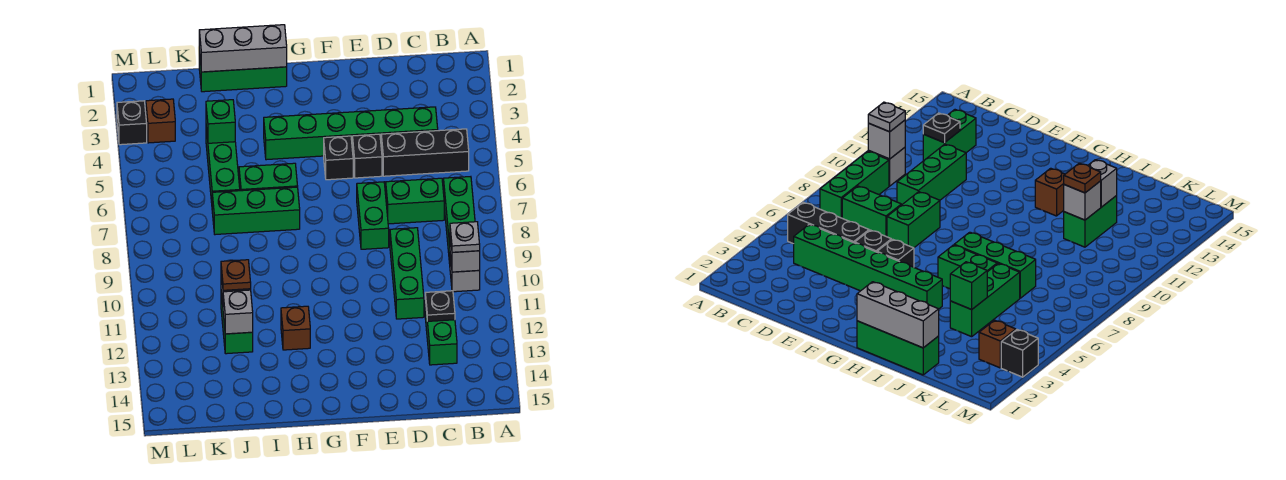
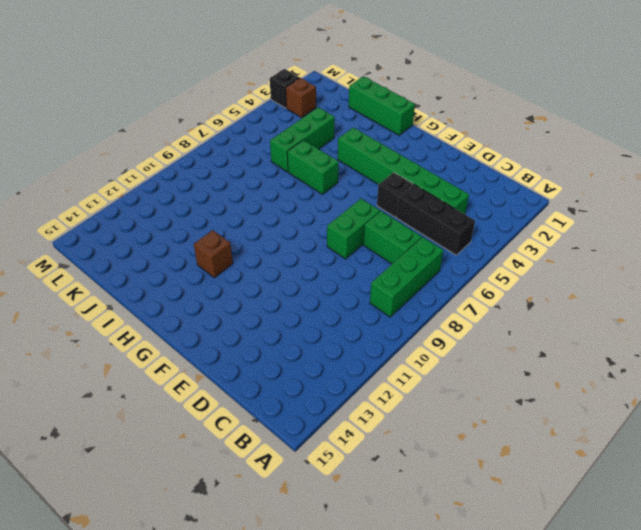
none -> grey 1x1 brick [450,255,480,292]
none -> green 1x2 brick [425,300,457,365]
none -> green 1x3 brick [390,228,424,319]

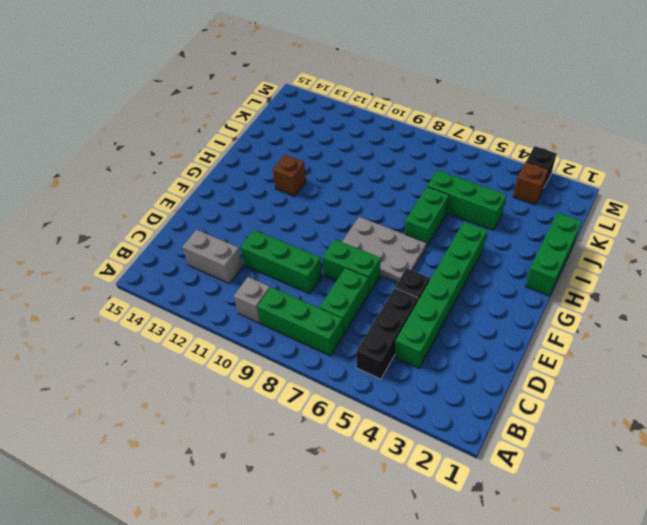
grey 1x2 brick [182,230,243,283] -> green 1x2 brick [425,300,457,365]
grey 2x3 plate [342,217,426,282] -> none
none -> black 1x1 brick [324,136,353,180]
none -> green 1x3 brick [212,187,300,235]
none -> green 1x2 brick [221,293,253,354]

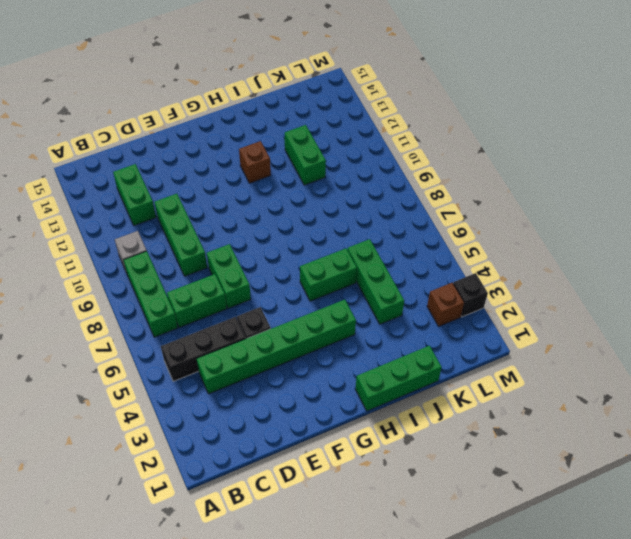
none -> black 1x1 brick [324,136,353,180]
none -> green 1x3 brick [212,187,300,235]
none -> grey 1x1 brick [450,236,480,272]

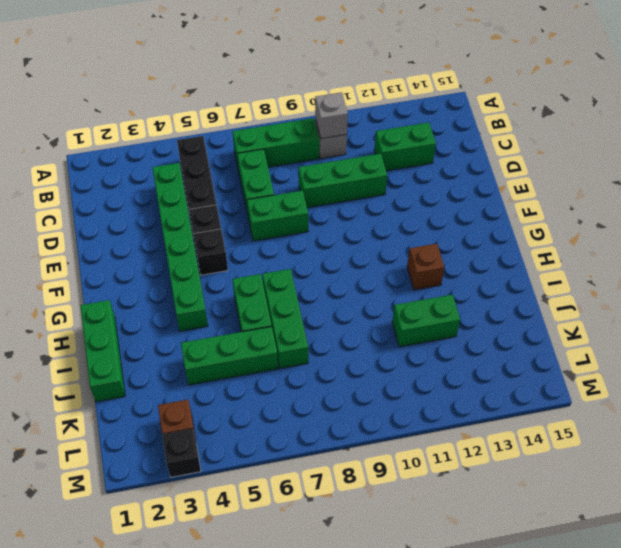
none -> black 1x1 plate [425,291,455,321]
none -> grey 1x3 brick [199,25,287,72]
none -> green 1x1 brick [206,100,235,143]

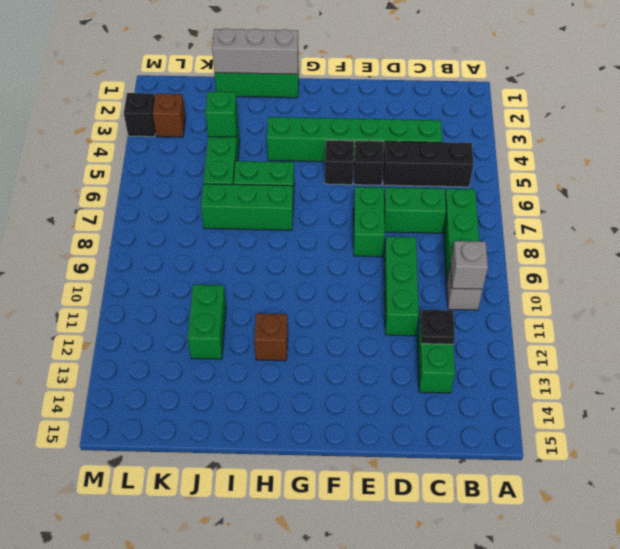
none -> grey 1x1 brick [1064,181,1101,220]
none -> grey 1x1 brick [223,290,253,334]
none -> grey 1x1 plate [450,222,480,252]

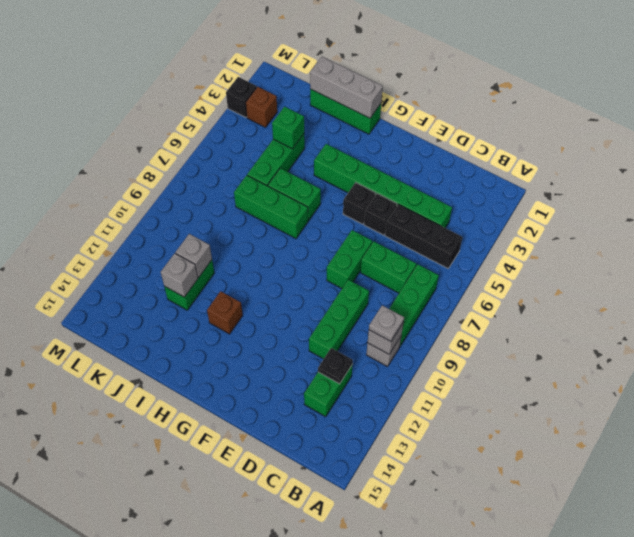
none -> brown 1x1 plate [221,260,251,290]

